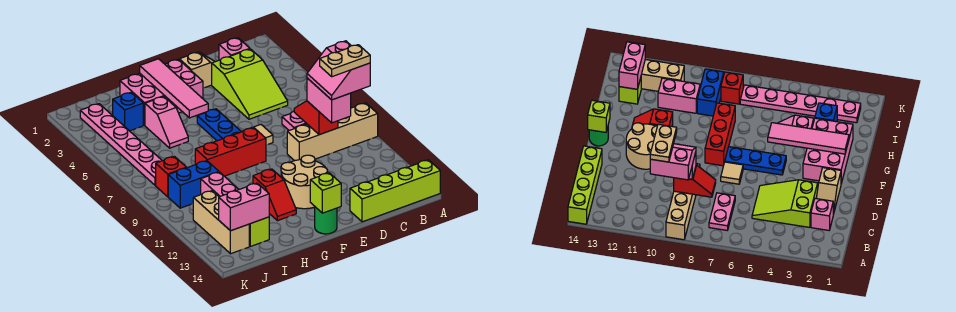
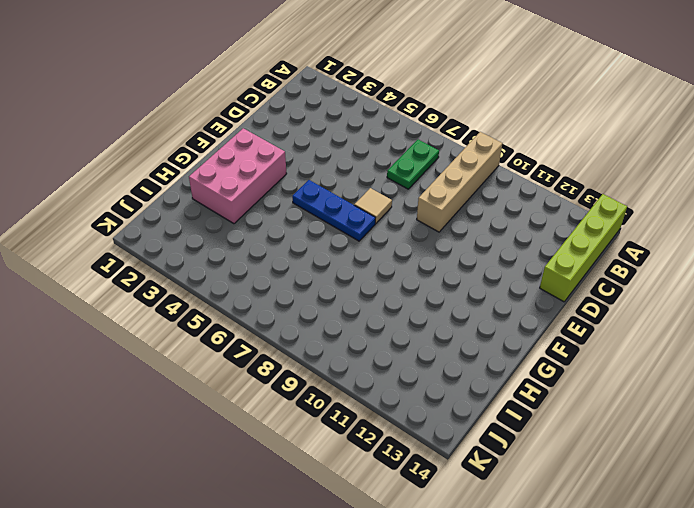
green 1x2 plate [387,140,439,189] -> pink 1x2 plate [282,111,307,130]
none -> pink 1x1 brick [219,38,250,60]
none -> lime 2x3 slope [212,49,288,119]
none -> tan 1x2 slope [179,52,215,88]

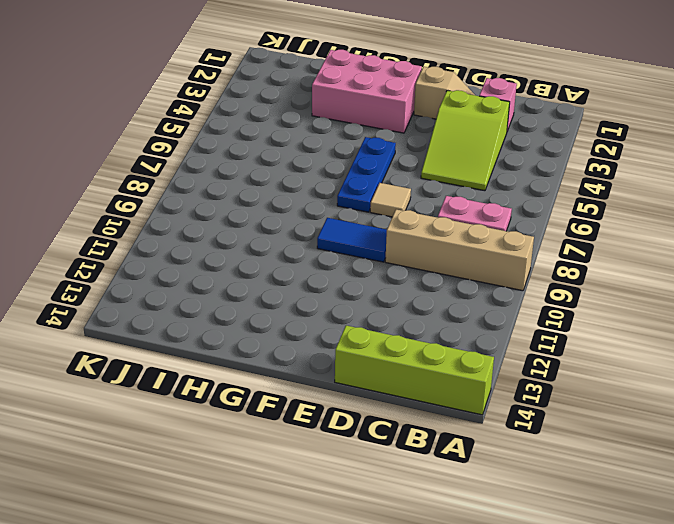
blue 1x2 tile [317,218,387,262] -> none
none -> tan 2x2 round brick [281,155,328,209]
none -> red 1x3 brick [195,128,266,176]
none -> green 1x1 round brick [315,207,337,234]

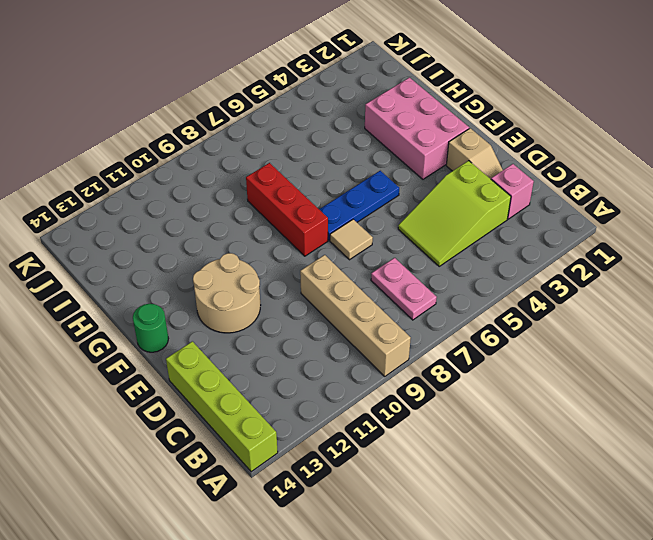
none -> red 1x2 slope [253,169,296,221]
none -> pink 1x2 slope [145,97,188,148]
none -> blue 1x1 brick [113,92,143,131]

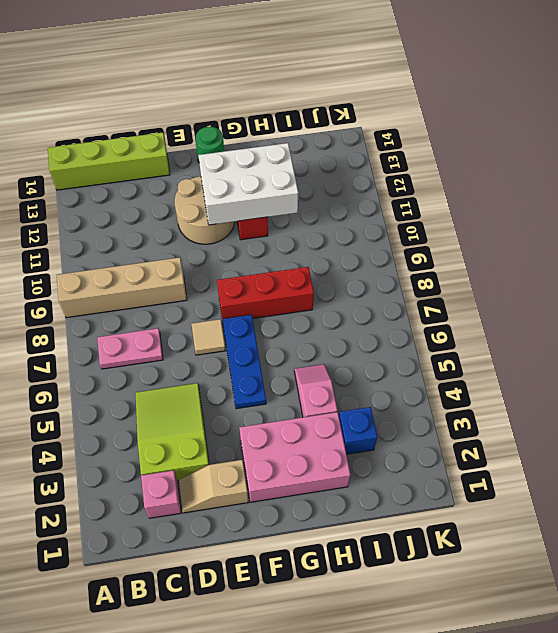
white 2x3 brick [198,143,298,225] -> none
none -> blue 1x2 brick [168,161,219,208]
none -> pink 1x2 brick [201,172,239,197]
none -> lime 1x1 brick [249,217,269,246]

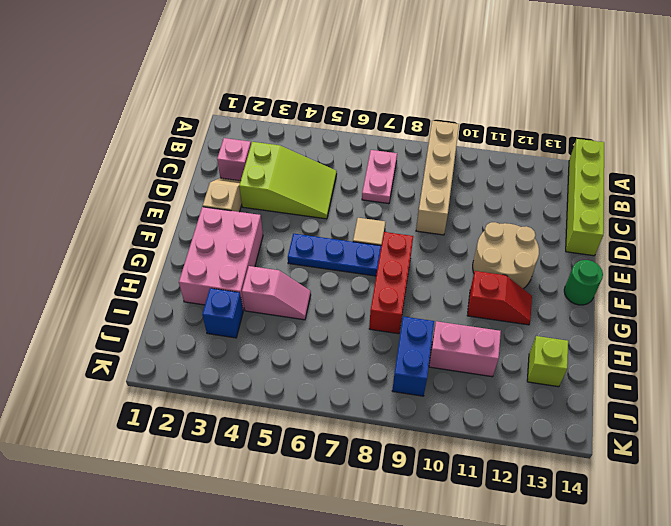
none -> pink 1x6 plate [80,104,162,185]
none -> red 1x1 brick [156,157,187,197]
none -> tan 1x3 brick [193,191,249,254]

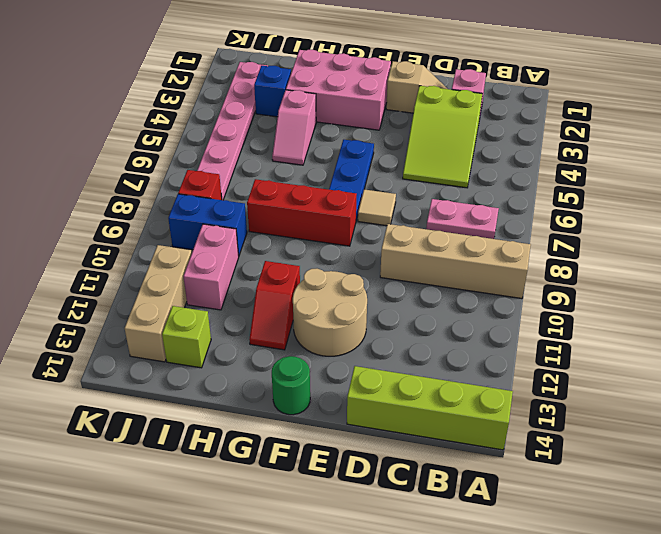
none -> red 1x2 slope [294,101,338,135]
none -> lime 1x1 brick [310,173,341,213]
none -> pink 1x4 tile [140,59,208,118]

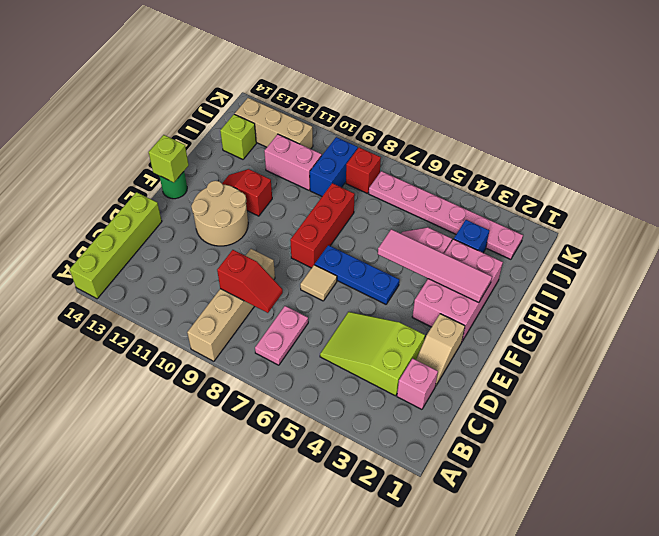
none -> pink 1x2 brick [219,183,269,231]
none -> pink 1x2 brick [307,78,351,123]
none -> pink 2x2 slope [307,41,370,100]

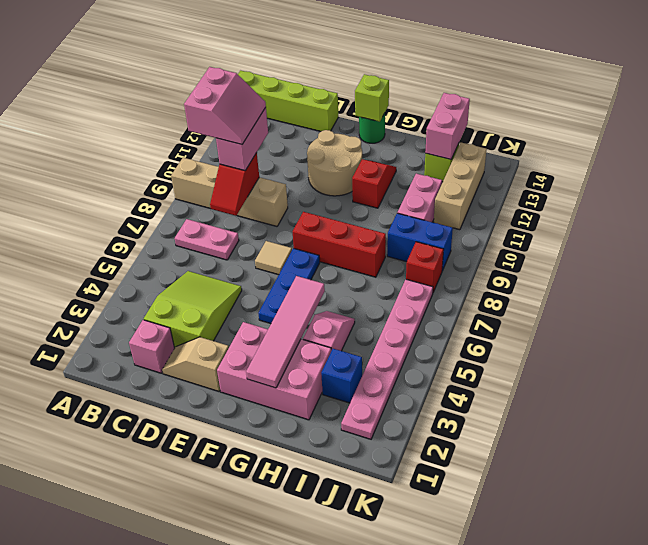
pink 1x2 brick [425,93,470,159] -> pink 1x2 brick turned to [219,183,269,231]
none -> tan 1x2 plate [320,45,370,77]

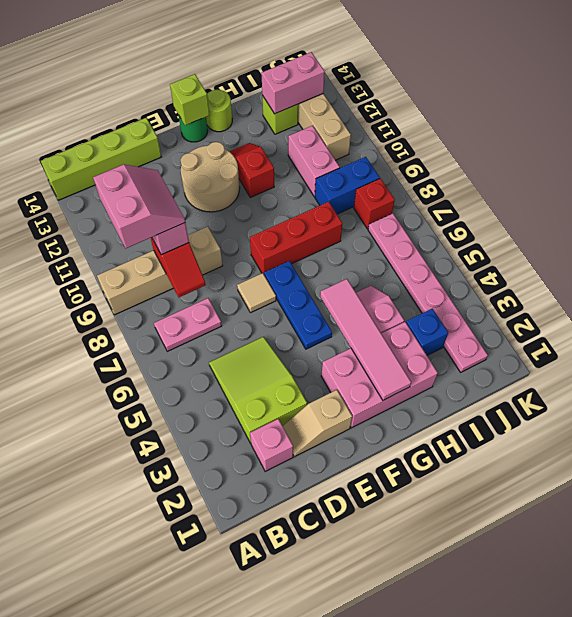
lime 1x1 round brick [206,90,232,132] -> none
none -> tan 1x2 plate [320,45,370,77]

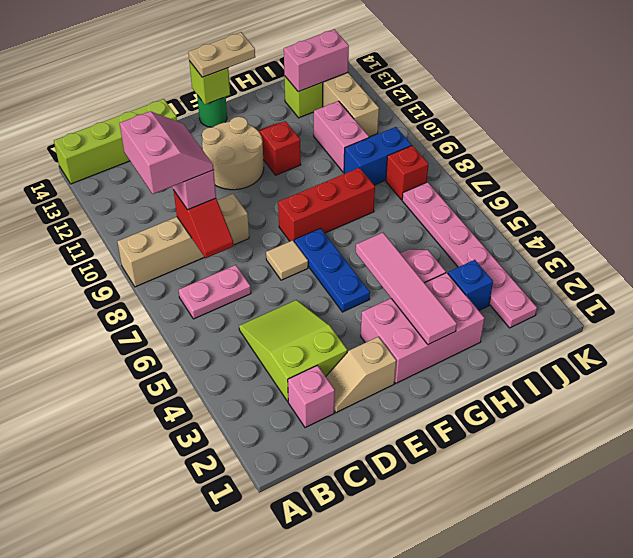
tan 1x2 plate [188,32,255,77] -> tan 1x2 plate moved to [320,45,370,77]

